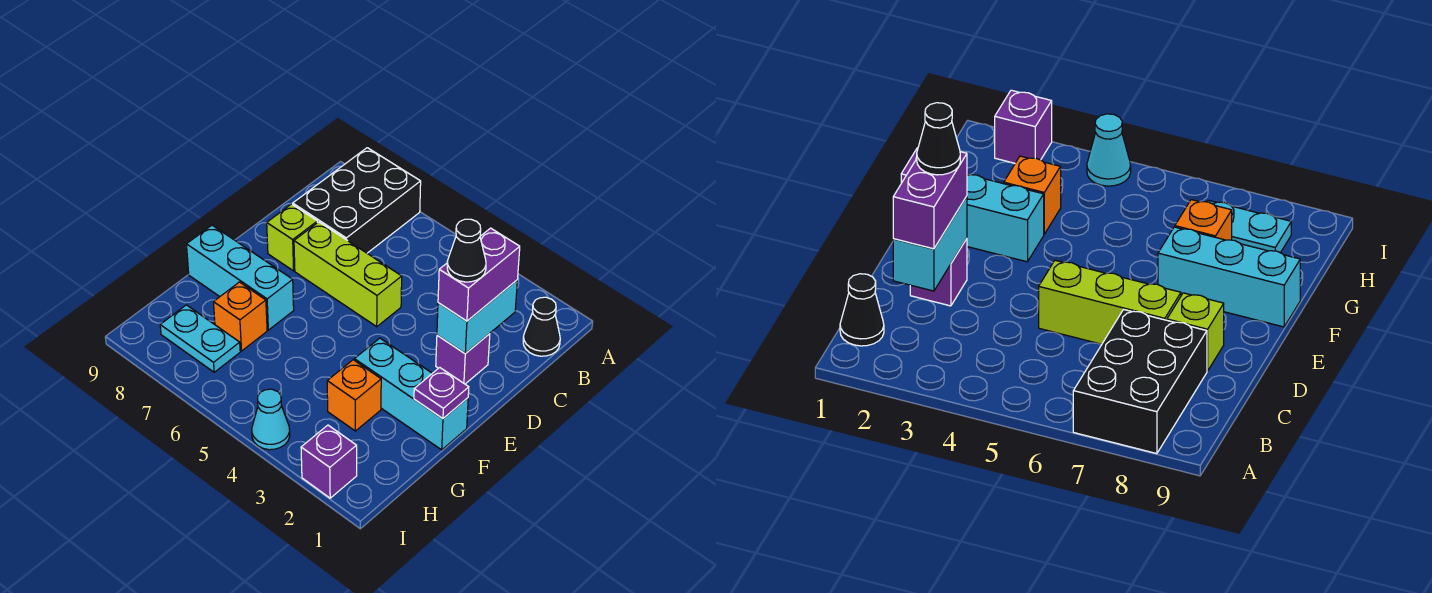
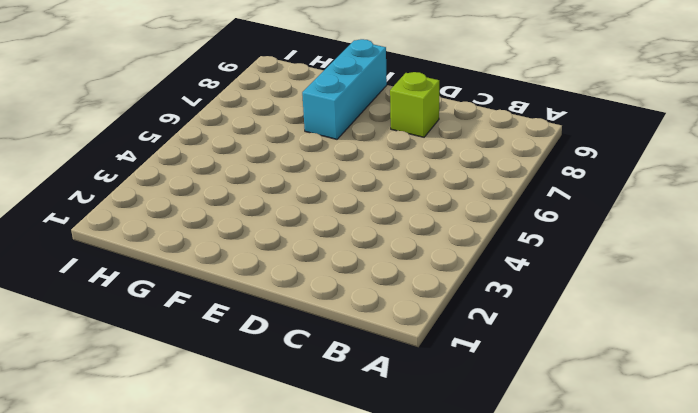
none -> black 2x3 brick [293,148,421,253]
none -> black 1x1 cone [523,297,560,356]
none -> purple 1x1 brick [436,334,490,384]

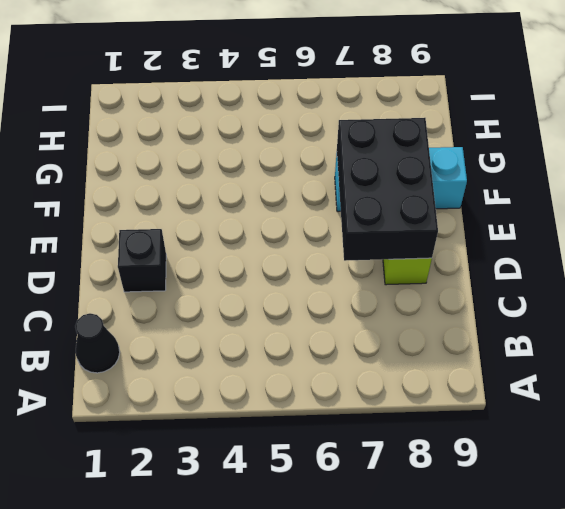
black 1x1 brick [118,229,166,292] -> purple 1x1 brick [436,334,490,384]
black 2x3 brick [337,118,438,261] -> black 2x3 brick moved to [293,148,421,253]
none -> lime 1x3 brick [294,222,402,327]
none -> cyan 1x3 brick [354,338,468,450]
none -> orange 1x1 brick [327,360,381,431]

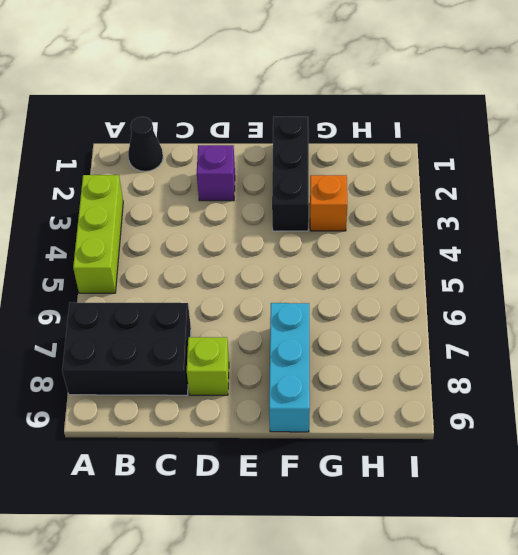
lime 1x3 brick [73,175,123,293] -> lime 1x3 brick moved to [294,222,402,327]
black 1x3 brick [272,117,309,231] -> cyan 1x3 brick [354,338,468,450]
none -> orange 1x1 brick [214,282,267,351]
none -> cyan 1x2 plate [160,305,240,372]
none -> purple 1x1 brick [301,425,357,498]

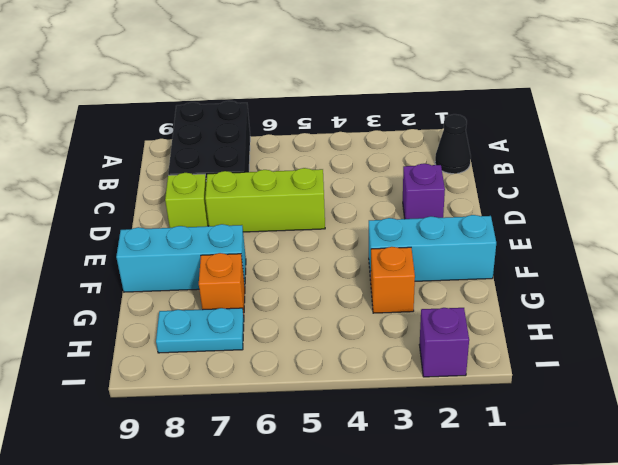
none -> cyan 1x1 cone [252,389,290,450]
none -> cyan 1x2 brick [437,280,517,354]
none -> purple 1x1 plate [414,368,469,419]

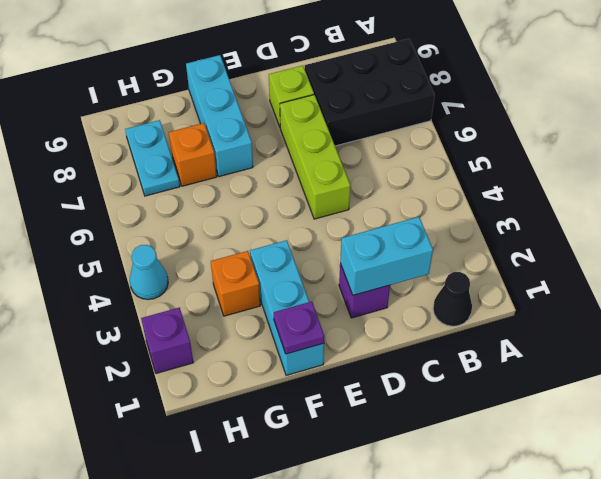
none -> purple 1x2 brick [438,228,520,321]
none -> black 1x1 cone [447,219,486,282]

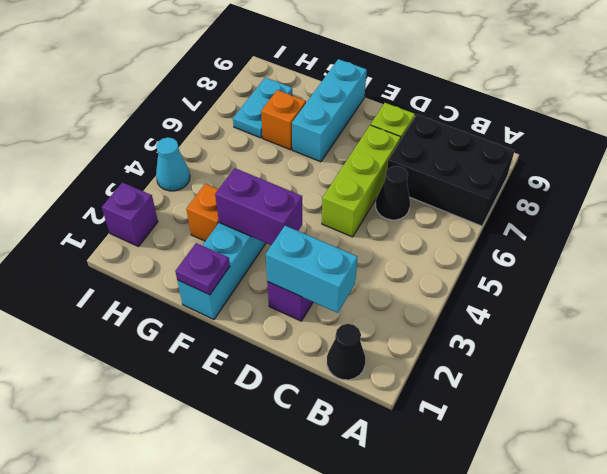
black 1x1 cone [376,166,410,220] -> black 1x1 cone moved to [447,219,486,282]
purple 1x2 brick [215,168,302,245] -> purple 1x2 brick moved to [438,228,520,321]

